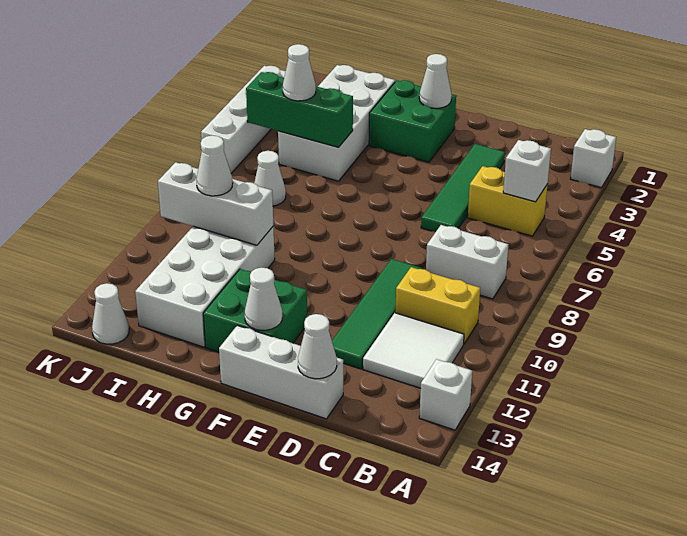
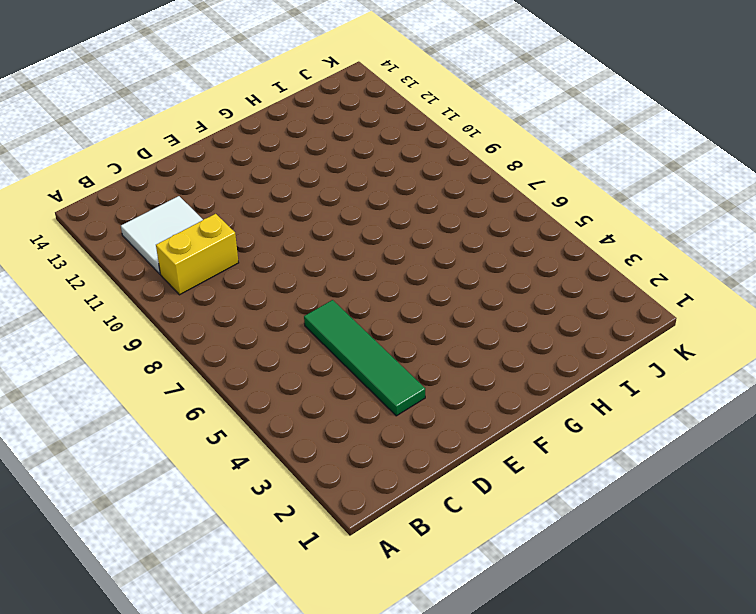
none -> white 1x1 brick [571,129,616,188]
none -> white 1x1 brick [419,359,472,430]
none -> yellow 1x2 brick [468,166,548,236]

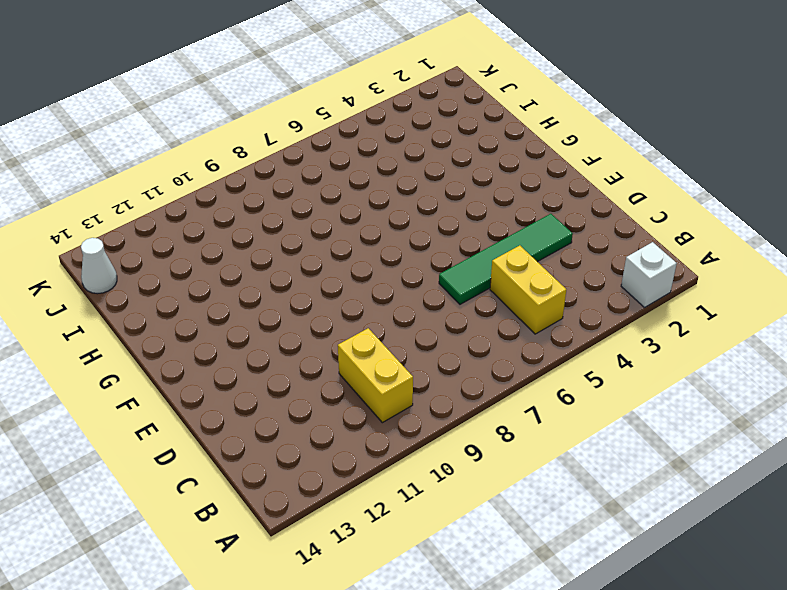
none -> white 1x1 brick [419,359,472,430]
none -> white 1x2 brick [426,225,508,299]
none -> white 2x2 tile [363,313,464,388]

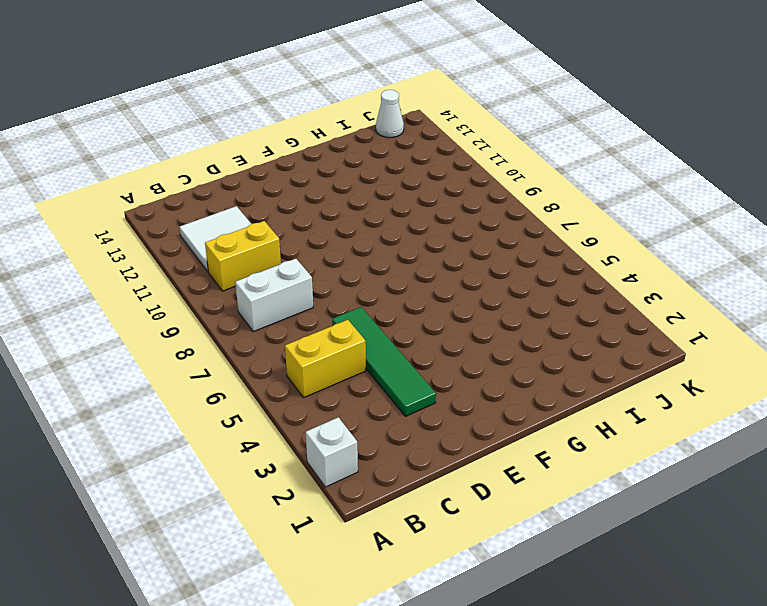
none -> white 1x1 brick [419,359,472,430]
none -> green 1x4 tile [332,259,423,369]
none -> white 1x3 brick [219,325,343,419]

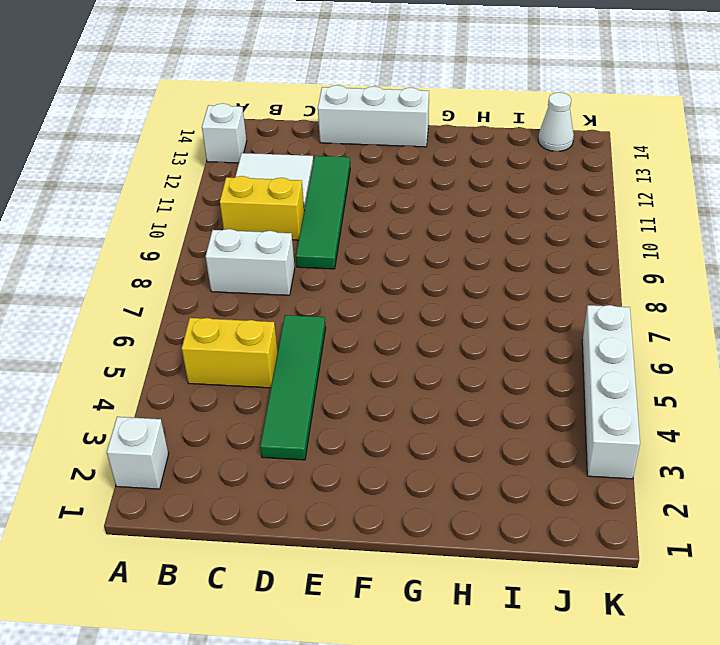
none -> green 2x2 brick [369,80,456,162]
none -> green 2x2 brick [203,269,307,352]
none -> white 2x4 brick [278,65,395,181]

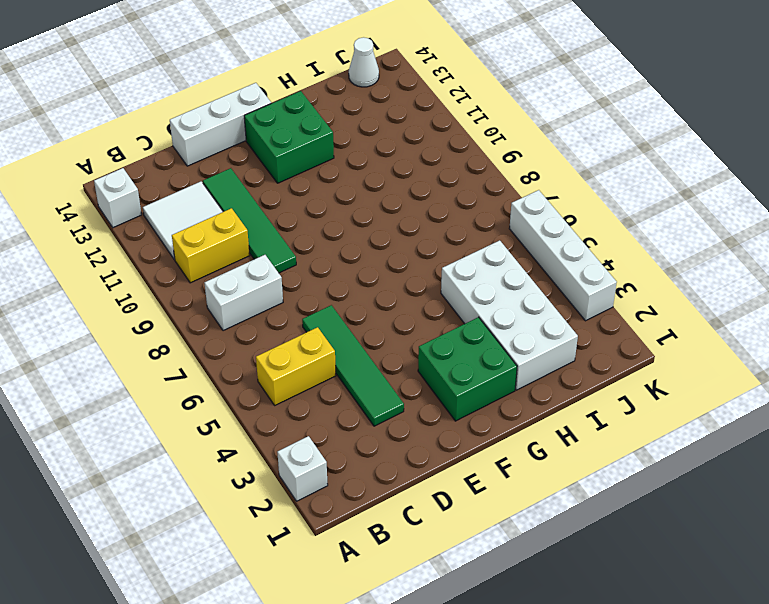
none -> white 2x4 brick [135,226,275,347]
none -> white 1x1 cone [254,151,286,206]
none -> white 1x1 brick [503,140,551,202]

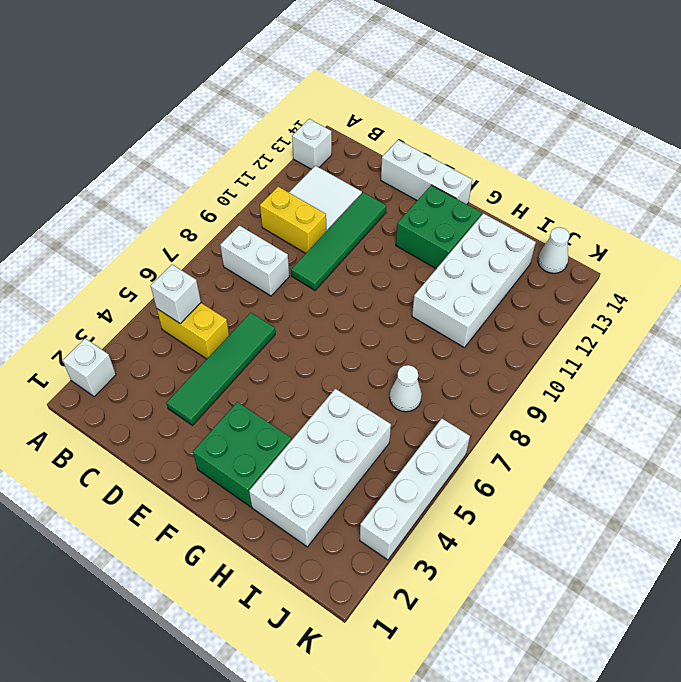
none -> white 1x1 cone [298,314,337,379]
none -> white 1x1 cone [419,54,452,108]
none -> white 1x1 cone [245,267,282,330]

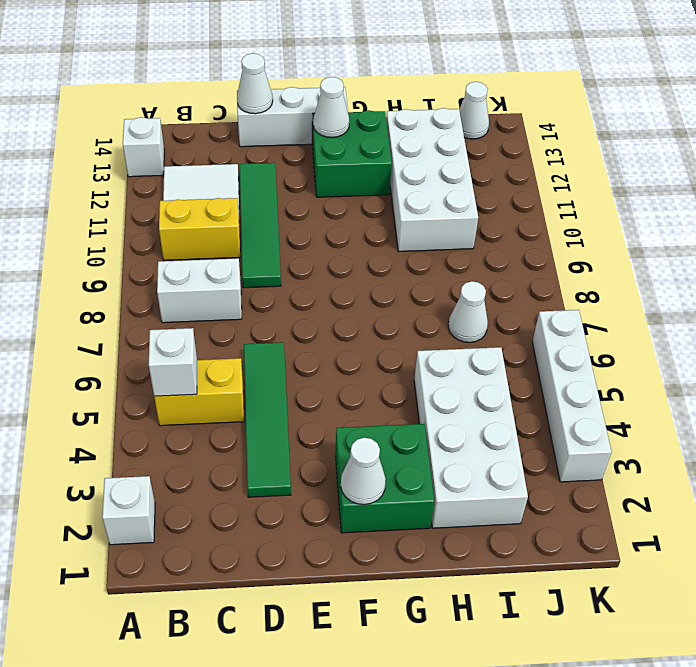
none -> green 1x3 brick [246,72,353,147]
none -> white 1x3 brick [158,162,273,245]
none -> white 1x1 cone [283,44,316,101]

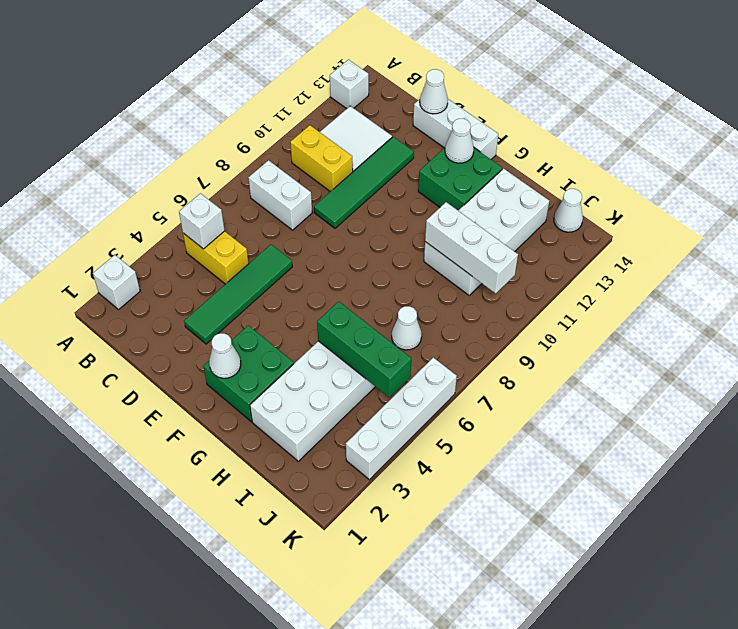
none -> white 1x1 cone [283,44,316,101]
none -> white 1x1 cone [197,135,233,196]

